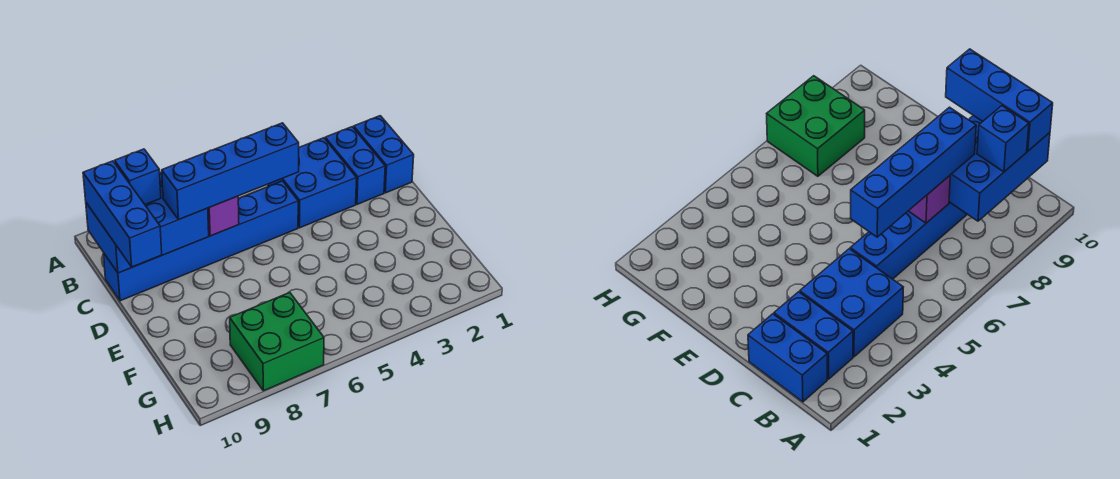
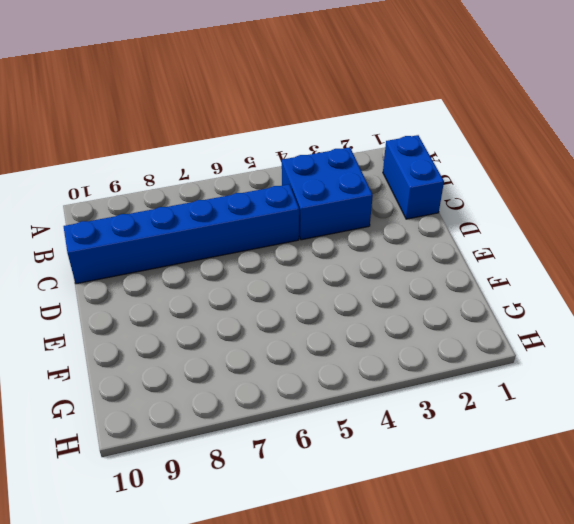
none -> blue 1x2 brick [325,127,385,204]
none -> green 2x2 brick [230,293,324,391]

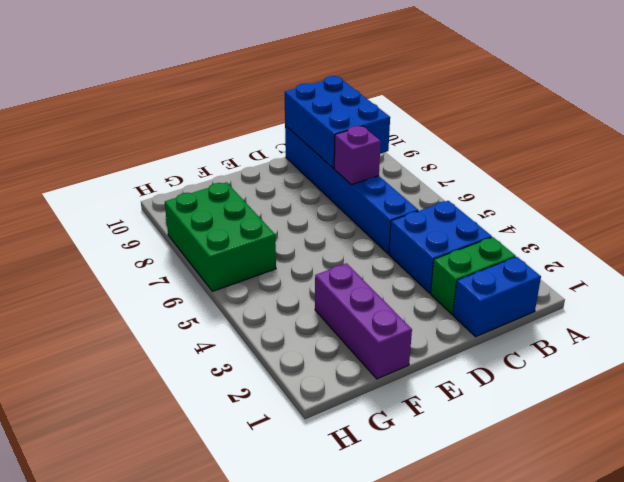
green 1x2 brick [431,237,516,314] -> blue 1x2 brick [325,127,385,204]
purple 1x3 brick [315,263,412,379] -> none
green 2x3 brick [165,182,276,291] -> green 2x2 brick [230,293,324,391]
none -> blue 1x1 brick [115,149,161,204]
none -> blue 1x3 brick [83,161,162,267]

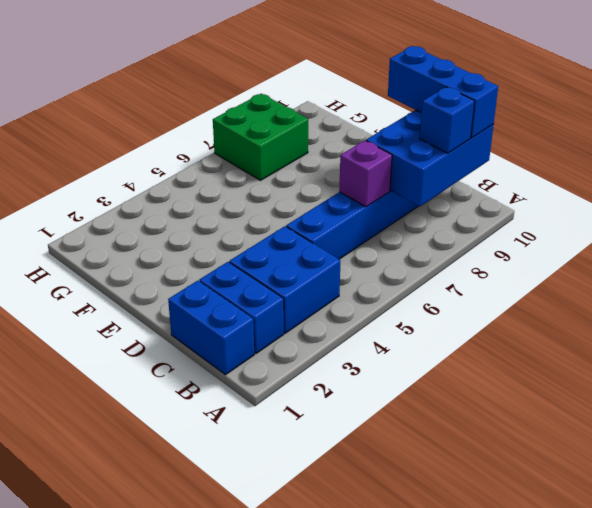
none -> blue 1x4 brick [162,123,299,219]

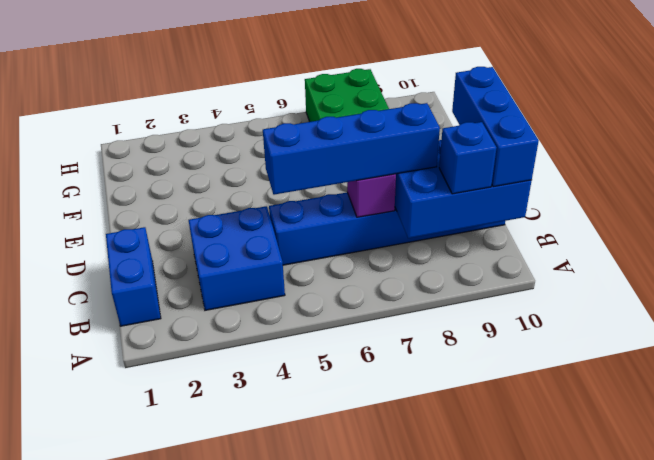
none -> blue 1x2 brick [325,127,385,204]

